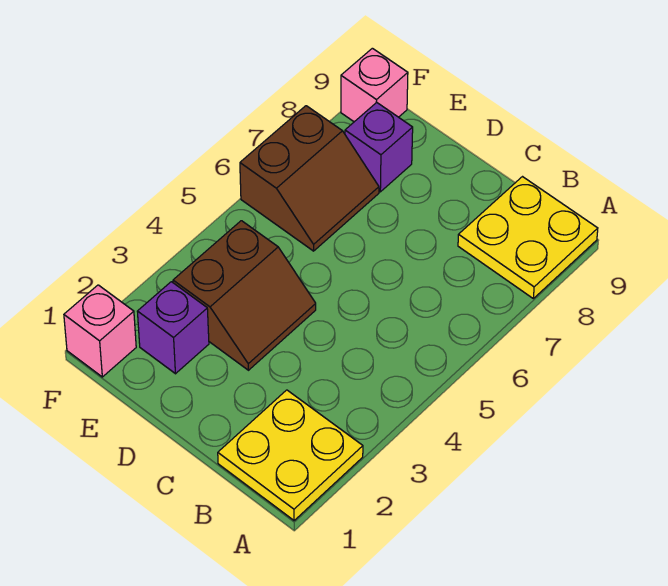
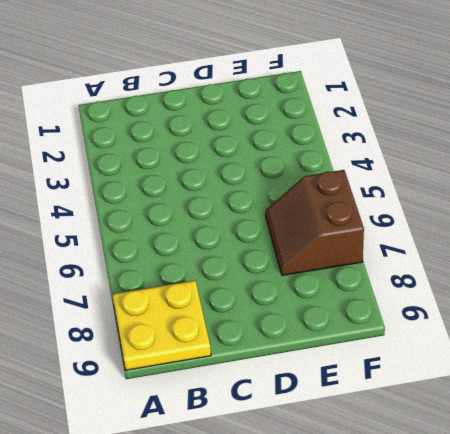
none -> yellow 2x2 plate [218,390,363,520]
none -> brown 2x2 slope [173,221,316,370]

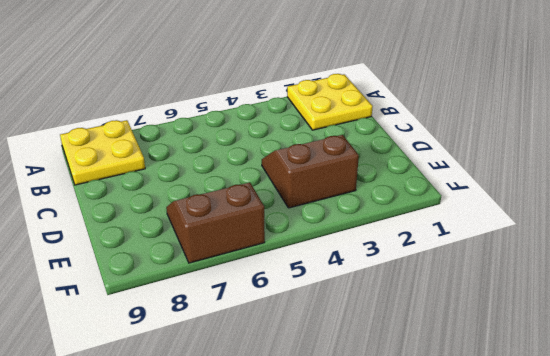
none -> purple 1x1 brick [137,282,209,374]
none -> purple 1x1 brick [345,102,413,192]

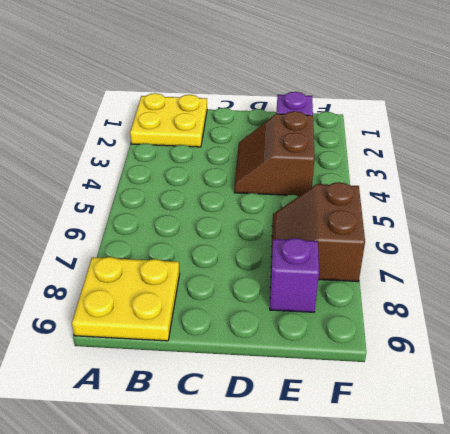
none -> pink 1x1 brick [64,285,136,377]
none -> pink 1x1 brick [341,48,408,122]

